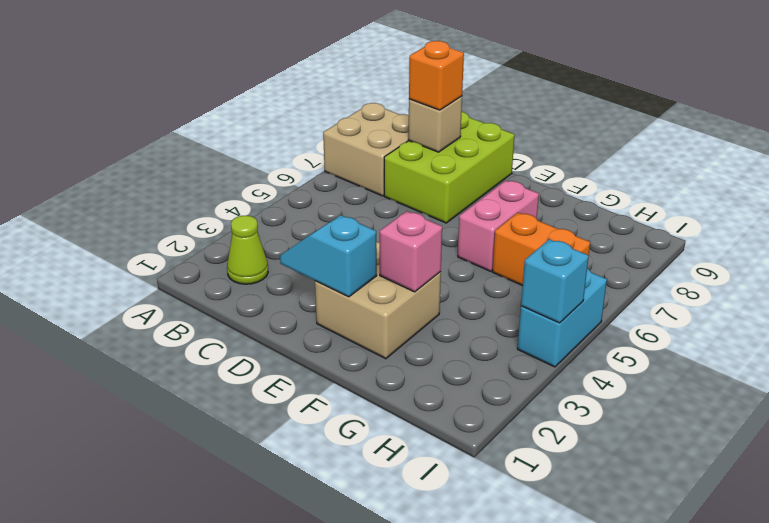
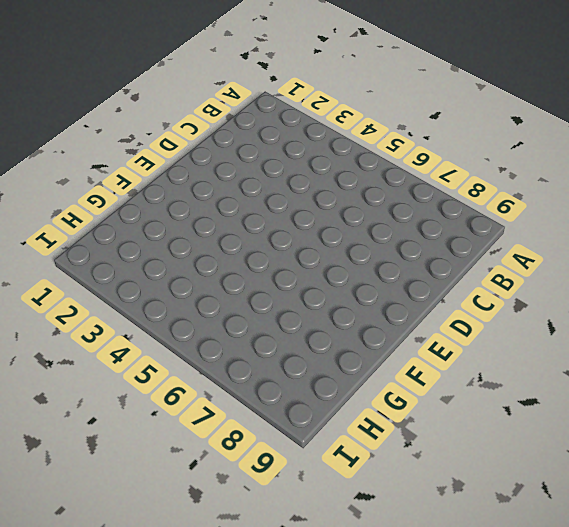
none -> tan 2x2 brick [323,103,409,196]
none -> lime 1x1 cone [227,215,268,284]
none -> lime 2x3 brick [384,112,515,223]

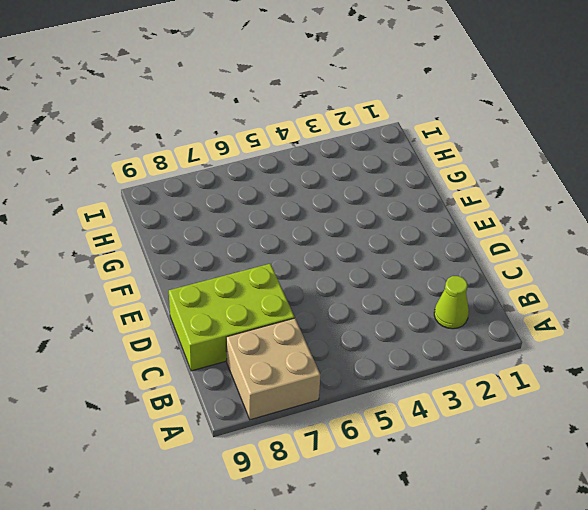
none -> tan 2x2 brick [315,242,441,359]
none -> pink 1x2 brick [458,180,539,271]
none -> orange 1x2 brick [492,213,590,286]

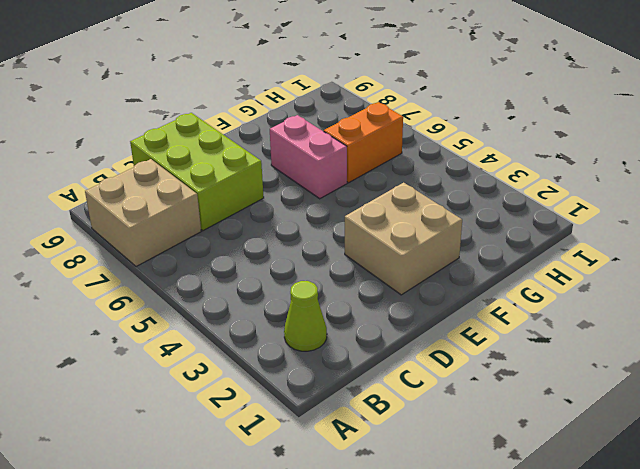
none -> cyan 1x2 brick [517,269,607,367]
none -> tan 1x1 brick [408,96,462,152]
none -> cyan 1x2 slope [280,215,377,297]

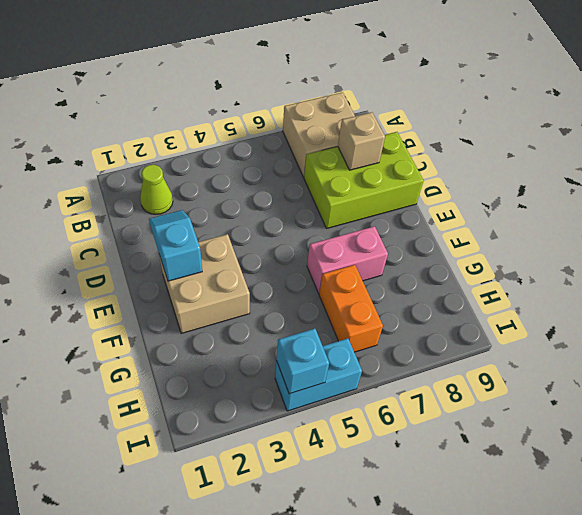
none -> pink 1x1 brick [380,211,442,292]
none -> orange 1x1 brick [409,41,464,110]

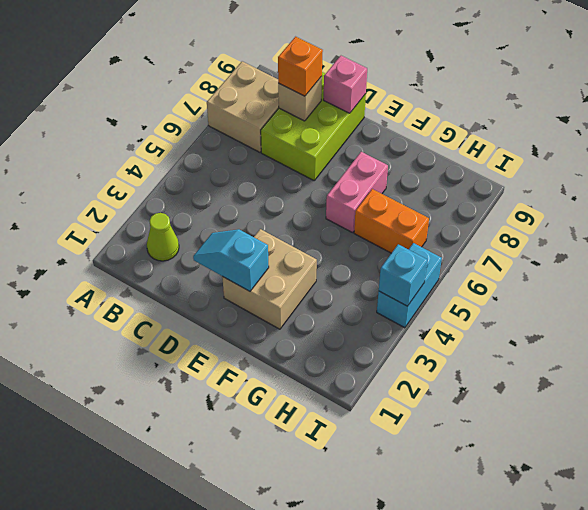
pink 1x1 brick [324,56,367,113] -> pink 1x1 brick moved to [380,211,442,292]

